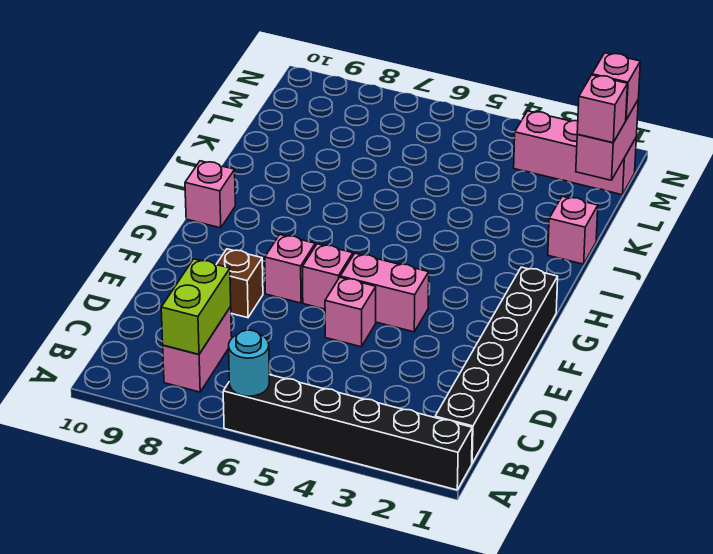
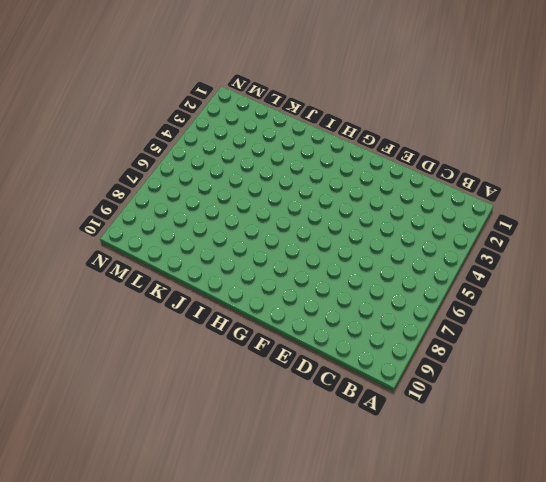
none -> black 1x6 brick [223,375,472,490]
none -> black 1x6 brick [435,267,558,463]
none -> pink 1x2 brick [163,307,232,392]

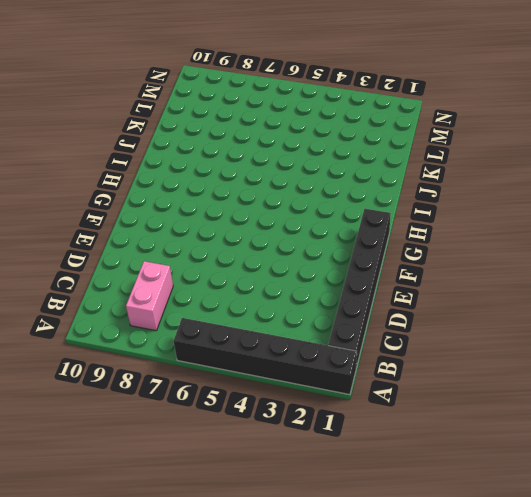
none -> pink 1x1 brick [325,277,376,347]
none -> brown 1x1 brick [216,249,263,318]
none -> pink 1x2 brick [340,253,429,332]

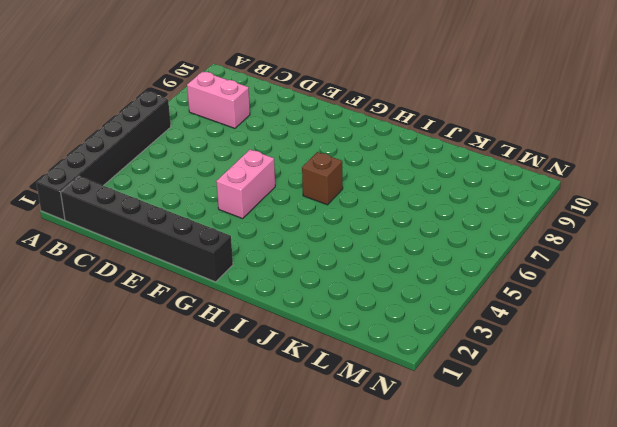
brown 1x1 brick [302,152,343,205] -> brown 1x1 brick moved to [216,249,263,318]
none -> pink 1x1 brick [325,277,376,347]
none -> pink 1x1 brick [303,244,353,309]
none -> pink 1x1 brick [265,235,315,303]

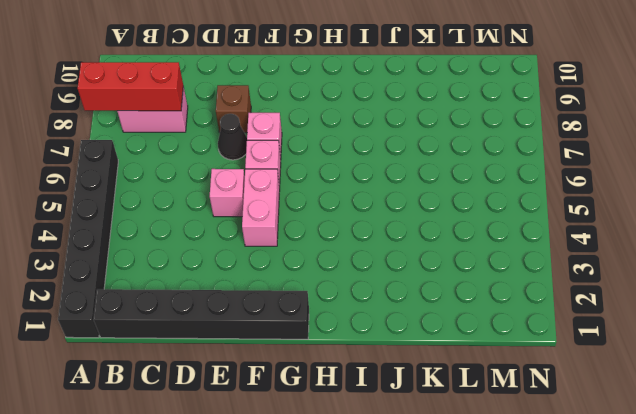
red 1x3 brick [78,62,183,111] -> lime 1x2 brick [161,259,231,354]
black 1x1 cone [218,114,247,160] -> none
none -> pink 1x1 brick [185,161,235,228]
none -> pink 1x1 brick [548,196,598,264]
none -> pink 1x3 brick [514,111,636,195]

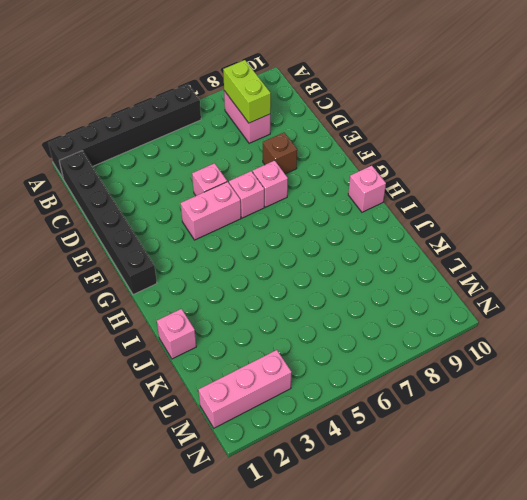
none -> cyan 1x1 round brick [229,330,269,396]
none -> pink 1x2 brick [576,101,638,180]
none -> pink 1x1 brick [577,75,627,143]

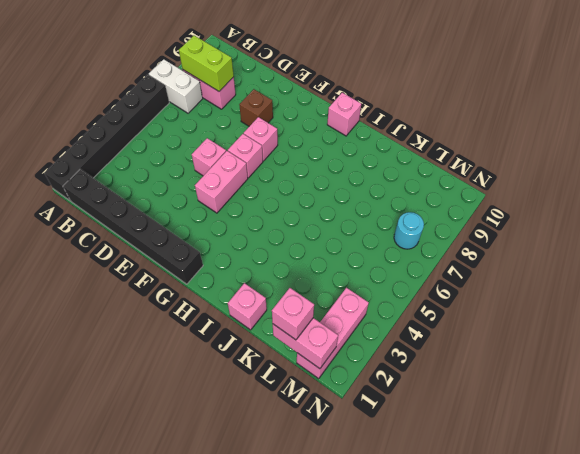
white 1x2 brick [149,59,203,113] -> none
cyan 1x1 round brick [394,212,424,249] -> cyan 1x1 round brick moved to [229,330,269,396]
none -> pink 1x1 brick [592,53,640,120]

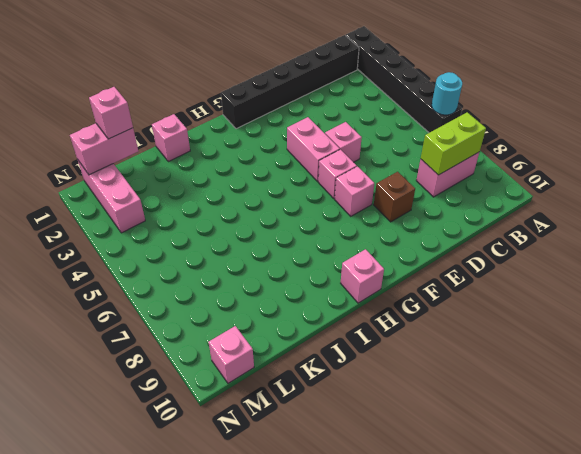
pink 1x1 brick [209,326,254,383] -> pink 1x1 brick moved to [592,53,640,120]

